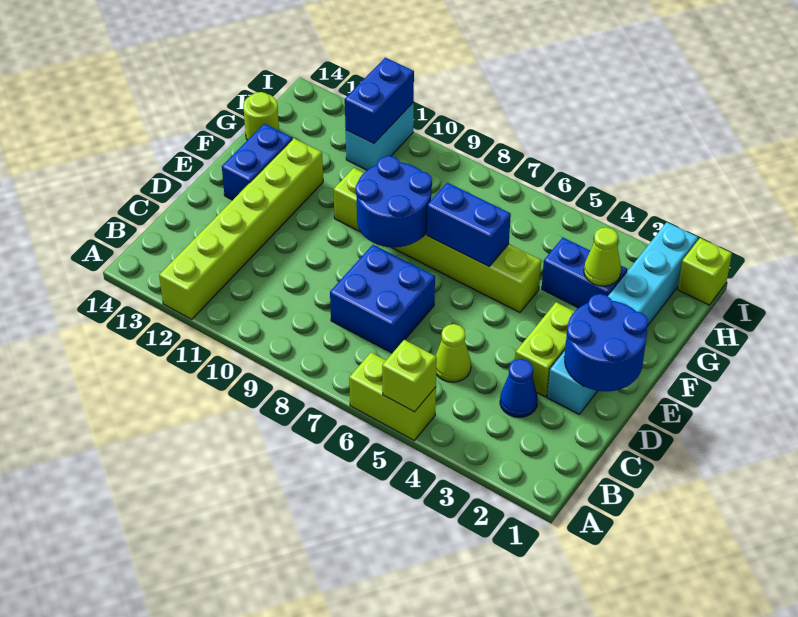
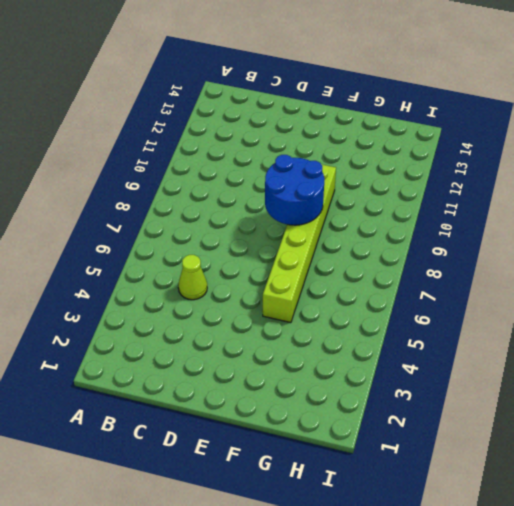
none -> lime 1x2 brick [349,352,436,440]
none -> lime 1x6 brick [159,138,323,319]
none -> blue 1x1 cone [500,359,538,417]

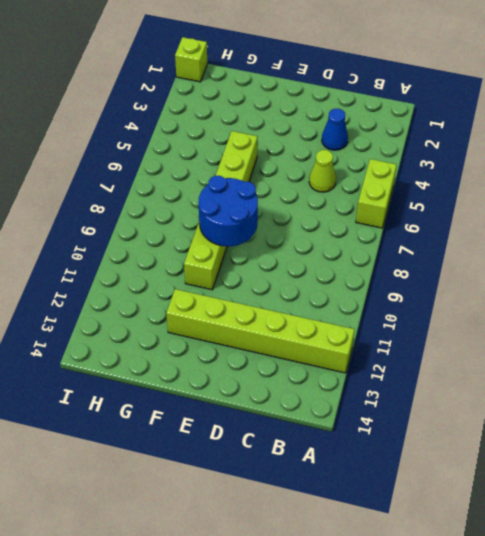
none -> blue 2x2 brick [330,245,435,353]
none -> cyan 1x6 brick [547,222,698,414]
none -> lime 1x2 brick [515,302,575,397]

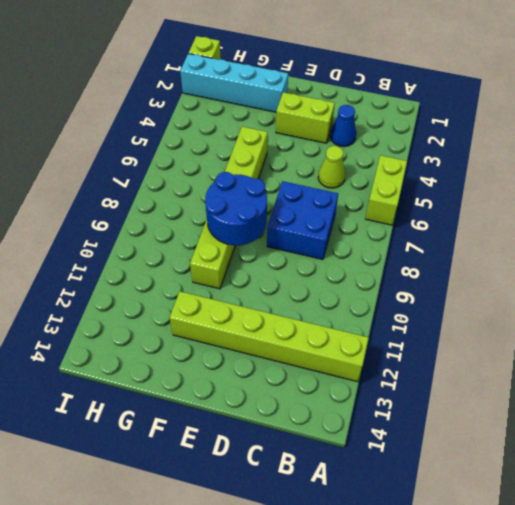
cyan 1x4 brick [180,54,288,112] -> cyan 1x6 brick [547,222,698,414]
none -> blue 1x2 brick [222,124,292,200]
none -> blue 1x2 brick [542,238,627,308]
none -> lime 1x1 round brick [243,92,279,140]

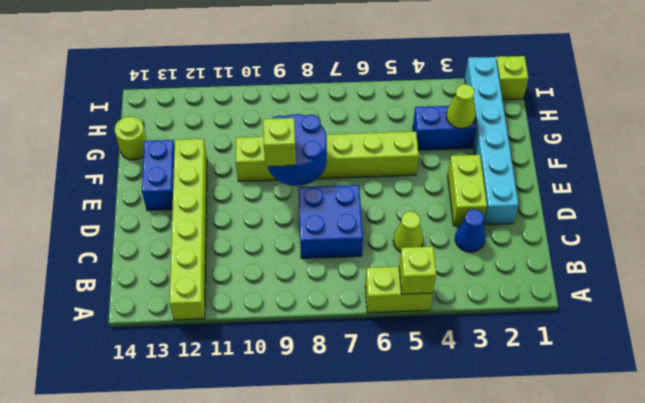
lime 1x1 brick [263,118,296,166] -> none
none -> cyan 1x2 brick [346,102,414,170]
none -> blue 2x2 round brick [565,294,648,391]
none -> blue 1x2 brick [427,183,511,266]

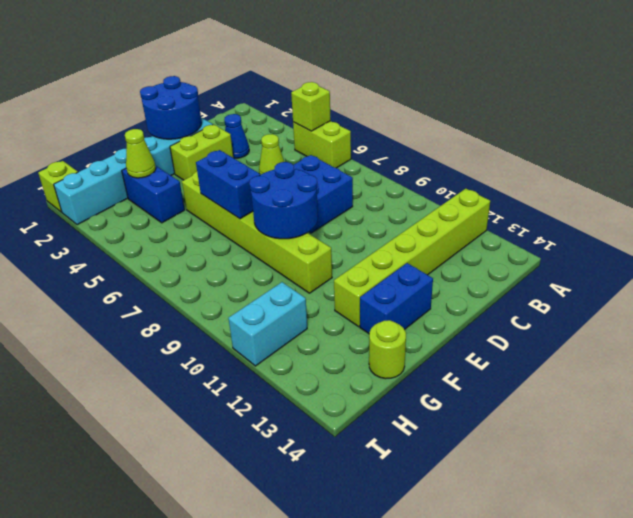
none -> blue 1x2 brick [345,58,414,143]

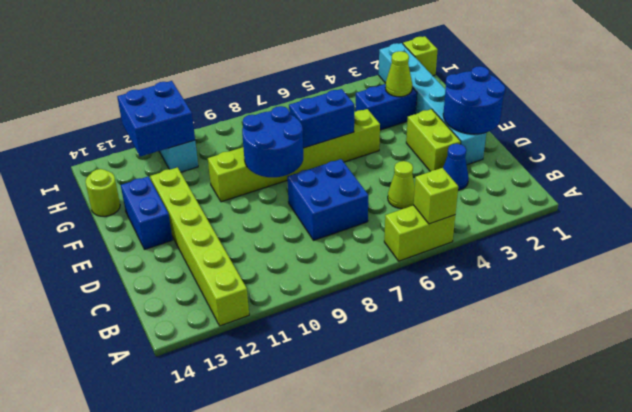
blue 2x2 brick [117,81,195,157] -> blue 1x2 brick [345,58,414,143]

